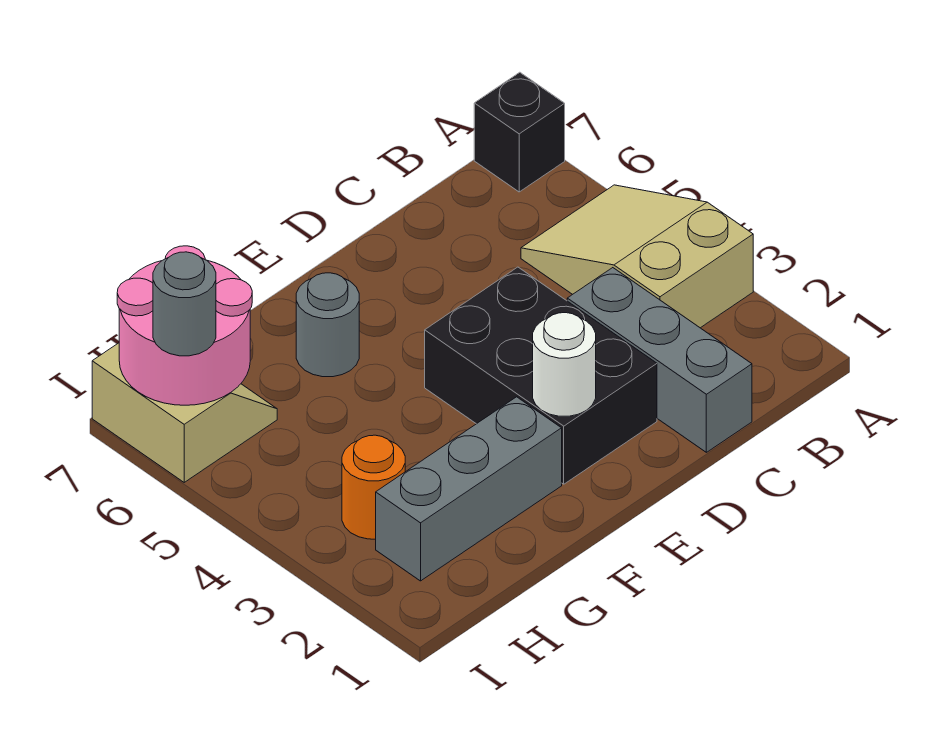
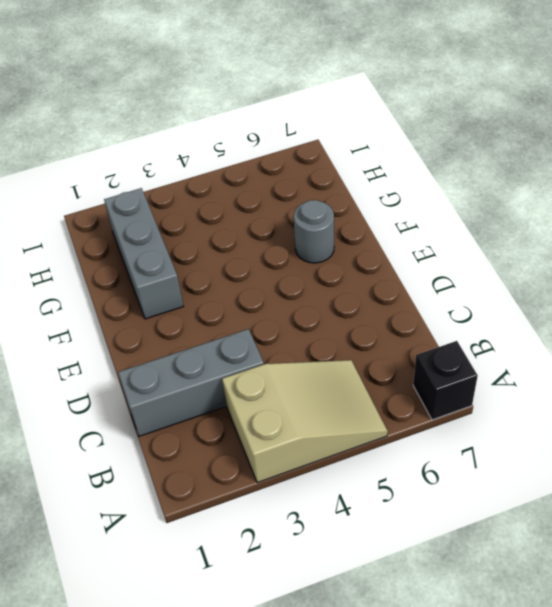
none -> black 2x3 brick [425,267,657,484]
none -> orange 1x1 round brick [342,435,405,539]

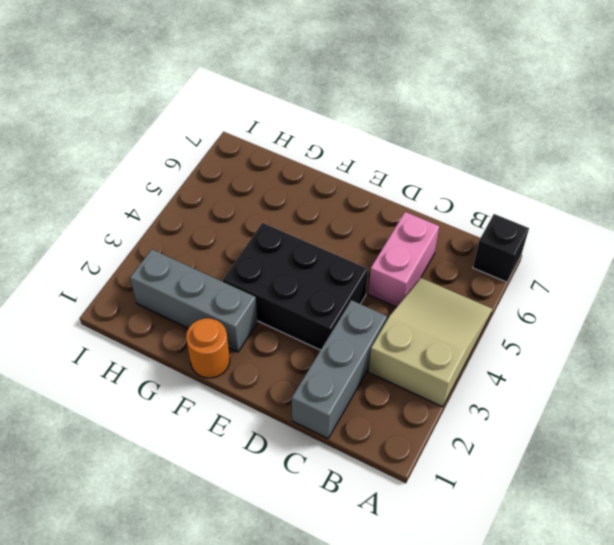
pink 1x2 brick [368,212,439,307] -> none
black 2x3 brick [222,223,368,350] -> black 2x3 brick turned to [425,267,657,484]
orange 1x1 round brick [186,318,230,378] -> orange 1x1 round brick moved to [342,435,405,539]
none -> grey 1x1 round brick [296,273,359,377]
none -> tan 2x2 slope [92,343,277,482]

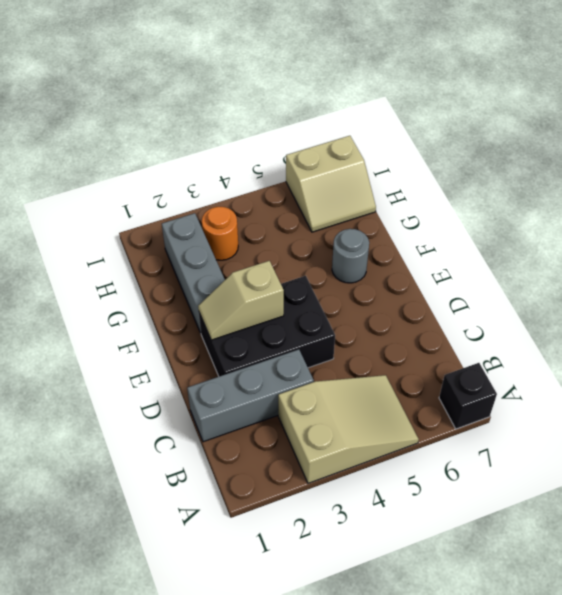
tan 1x2 slope [198,261,284,340] -> white 1x1 round brick [533,313,596,416]
none -> pink 2x2 round brick [117,246,252,405]
none -> grey 1x1 round brick [153,252,216,356]

